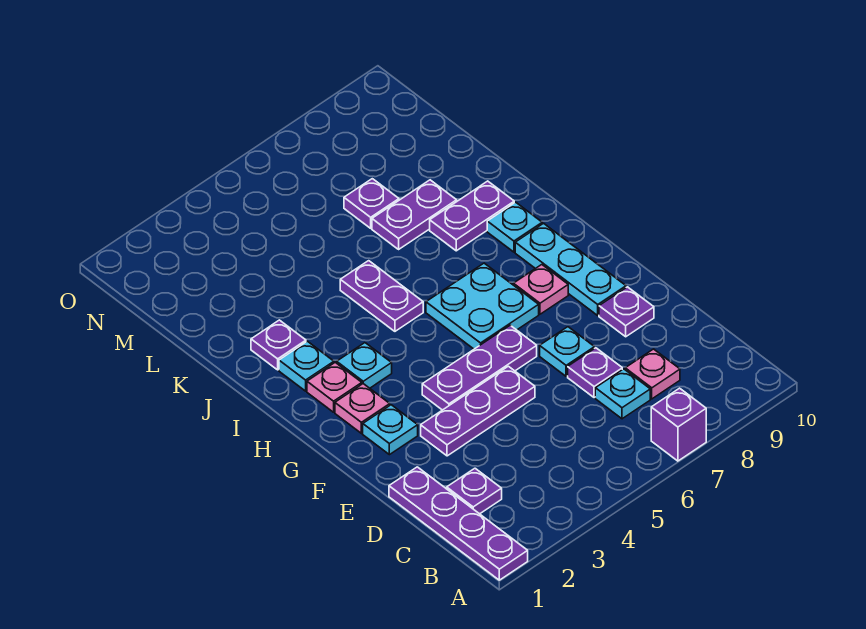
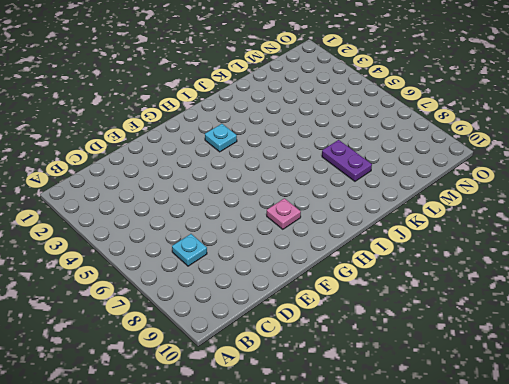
none -> purple 1x4 plate [389,467,528,580]
none -> purple 1x1 brick [651,388,706,461]
none -> purple 1x1 plate [447,468,502,514]

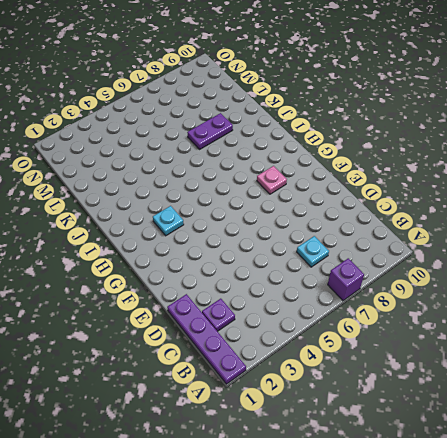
none -> pink 1x1 plate [625,349,680,399]
none -> purple 1x1 plate [568,348,622,398]
none -> purple 1x3 plate [421,366,535,456]

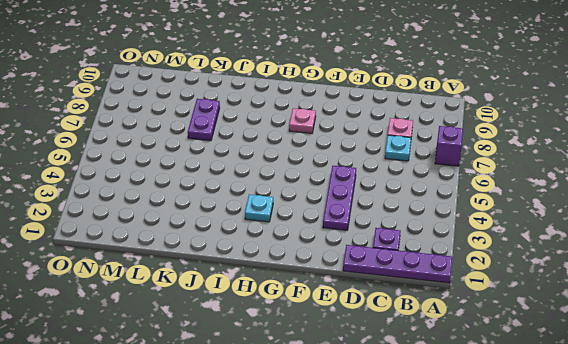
none -> purple 1x1 plate [568,348,622,398]
none -> cyan 1x1 plate [540,327,594,376]
none -> purple 1x1 plate [599,287,654,337]

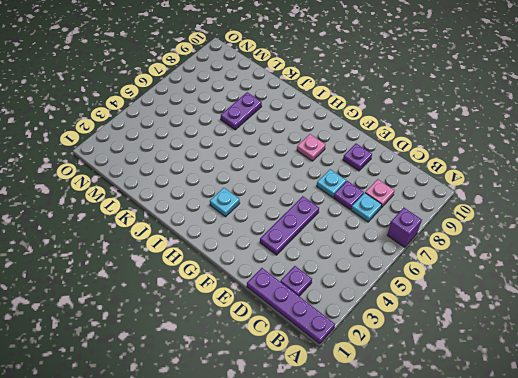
none -> cyan 1x1 plate [363,405,418,455]
none -> purple 1x3 plate [422,325,537,410]
none -> cyan 1x3 plate [515,223,626,315]

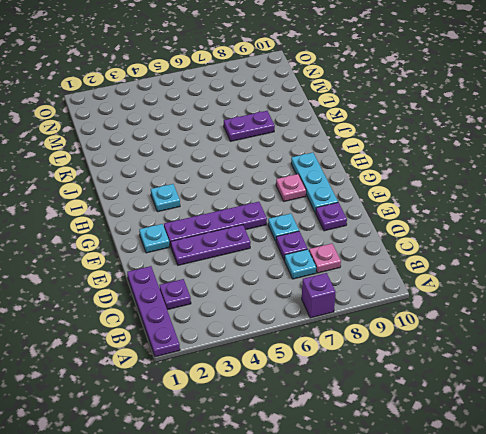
purple 1x4 plate [164,202,267,246] -> purple 1x3 plate [422,325,537,410]
none -> pink 1x1 plate [335,384,390,433]
none -> cyan 2x2 plate [426,263,539,349]
none -> pink 1x1 plate [307,362,362,412]

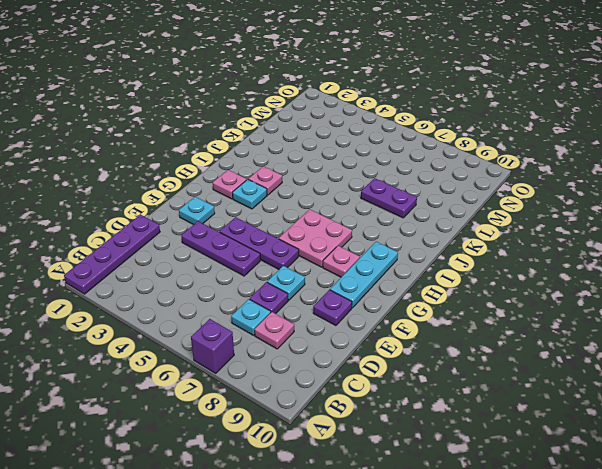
pink 2x2 plate [279,209,352,267] -> cyan 2x2 plate [426,263,539,349]
pink 1x1 plate [248,166,282,195] -> pink 1x1 plate moved to [335,384,390,433]
none -> purple 1x1 plate [447,468,502,514]
none -> cyan 1x1 plate [279,341,334,391]
none -> purple 1x2 plate [340,261,423,331]

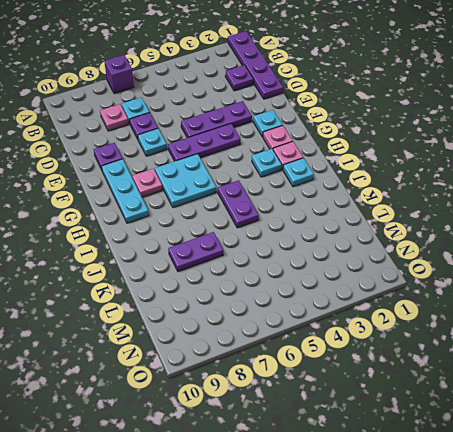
none -> cyan 1x1 plate [487,202,542,252]
none -> purple 1x1 plate [251,320,306,370]
none -> purple 1x2 plate [430,181,514,251]

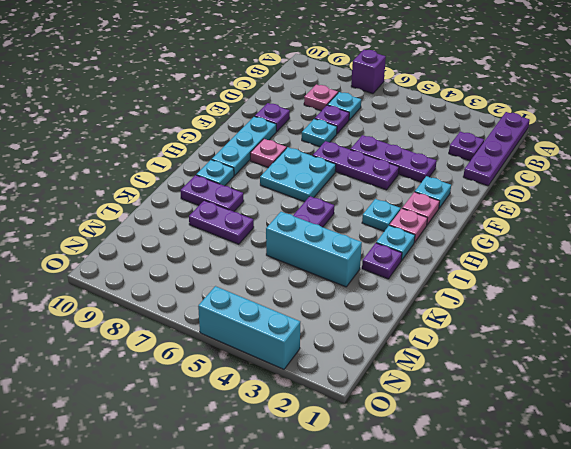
cyan 1x3 brick [266,212,362,287] -> none
cyan 1x3 brick [198,286,300,369] -> none
none -> purple 1x1 plate [344,179,399,228]

